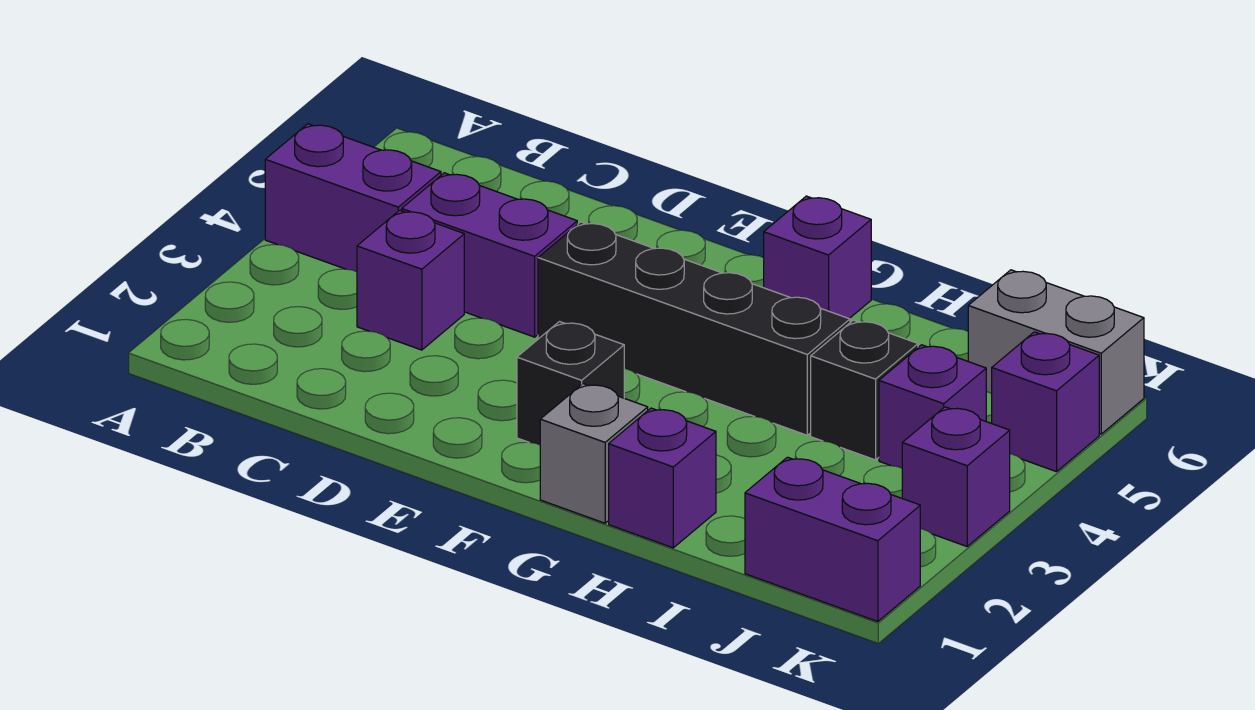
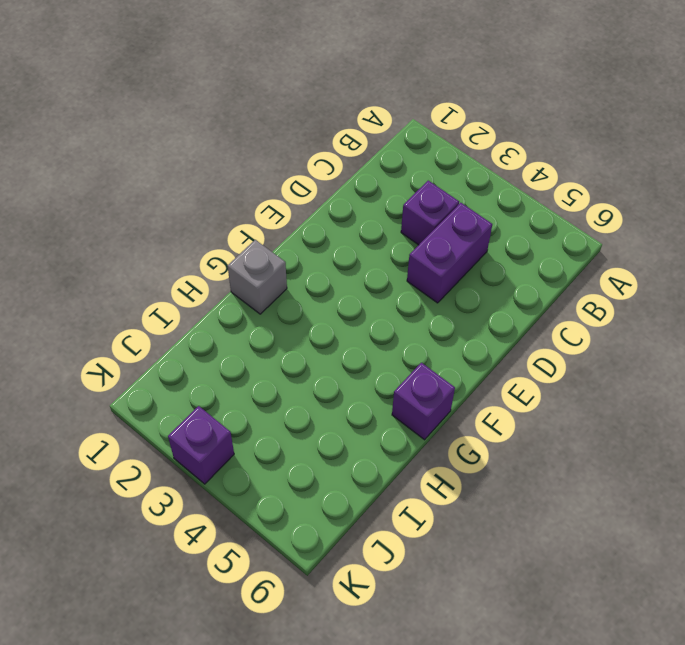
none -> purple 1x2 brick [265,124,441,272]
none -> black 1x4 brick [538,222,850,435]
none -> black 1x1 brick [517,322,624,445]

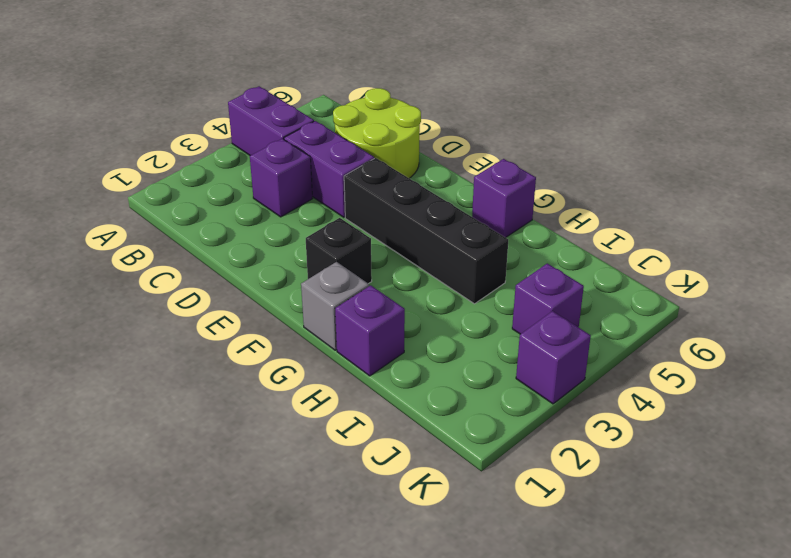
lime 2x2 round brick [333,88,421,178] -> none
none -> black 1x1 brick [811,320,918,460]
none -> purple 1x2 brick [745,457,920,622]
none -> grey 1x2 brick [968,270,1144,434]

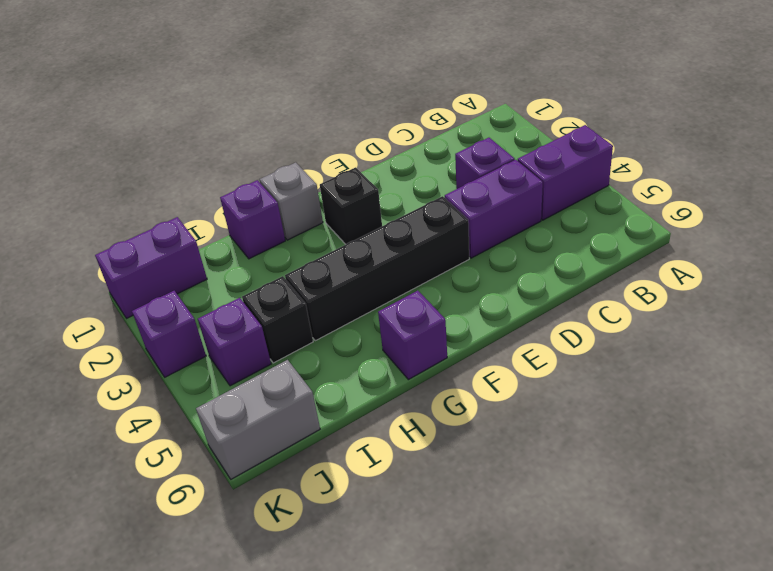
none -> purple 1x1 brick [992,332,1099,472]

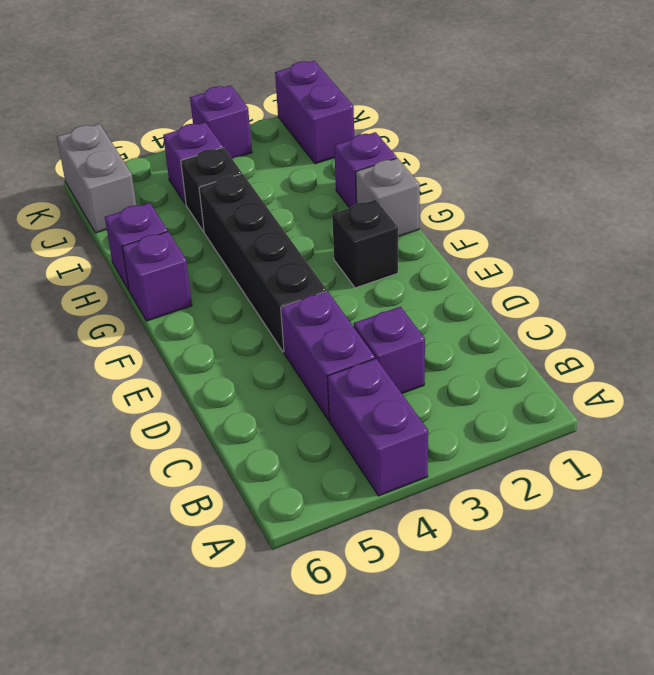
purple 1x1 brick [105,203,168,290] -> purple 1x1 brick moved to [992,332,1099,472]

